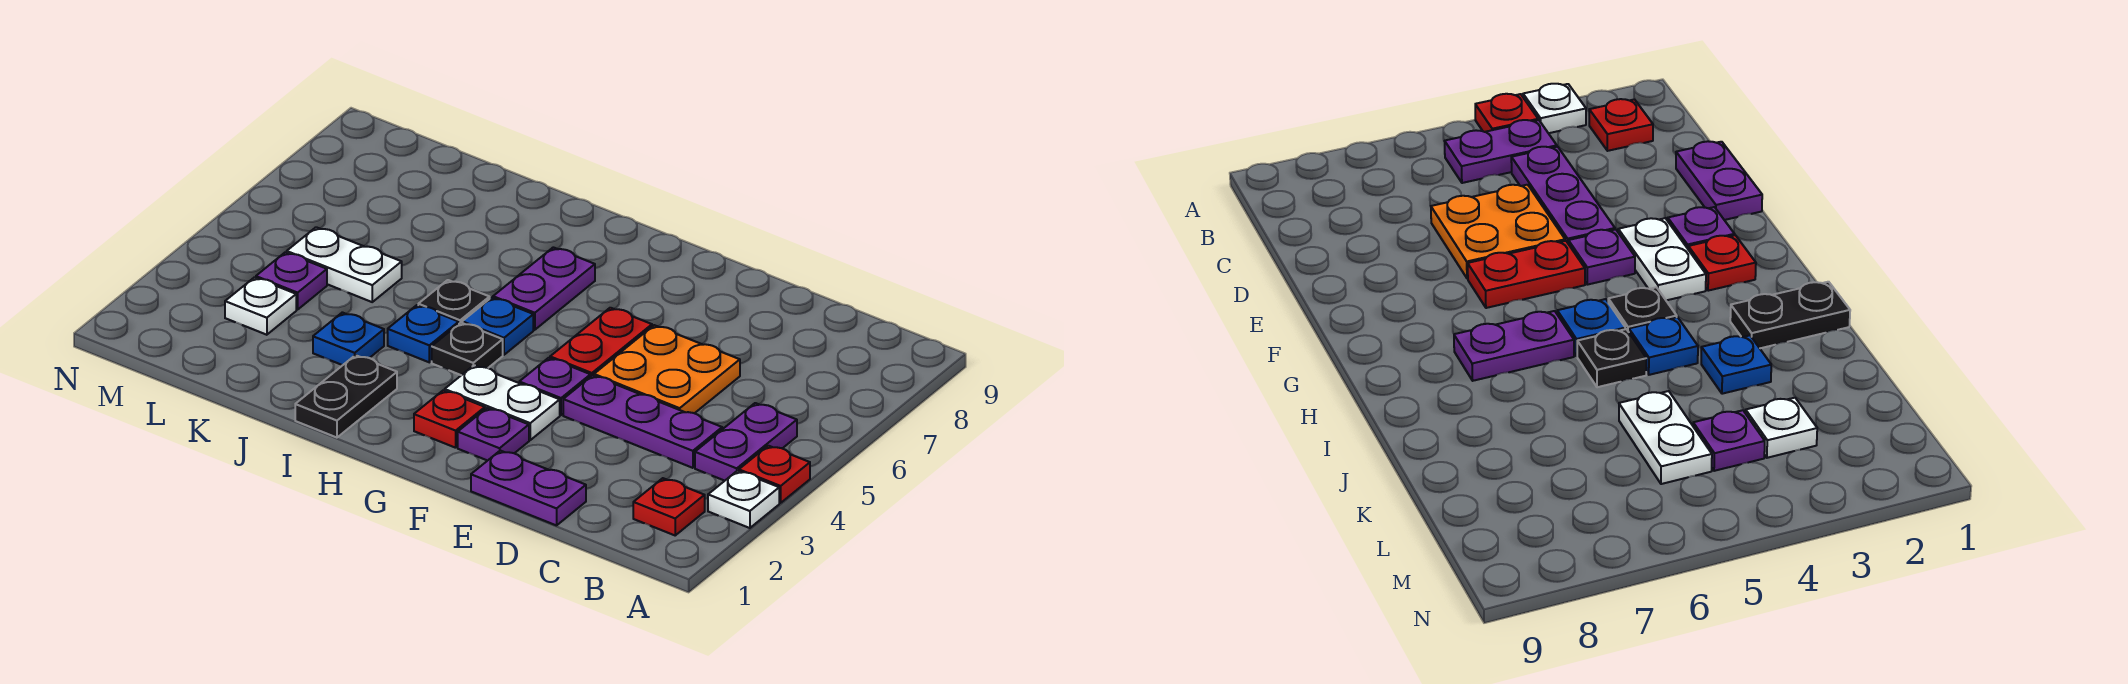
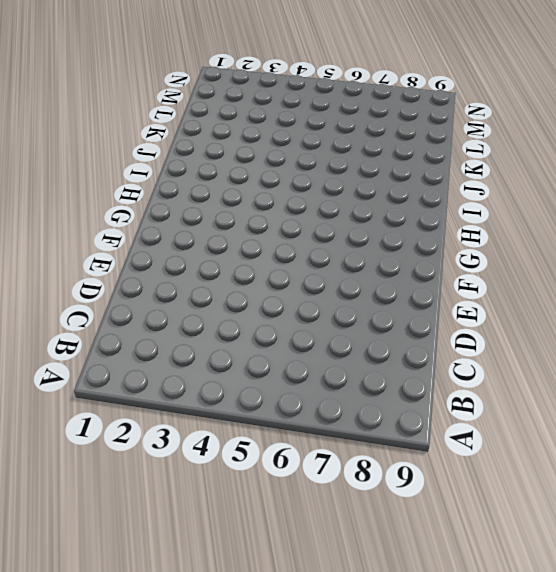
none -> white 1x1 plate [708,471,779,528]
none -> red 1x1 plate [739,446,810,503]
none -> red 1x1 plate [633,478,705,535]

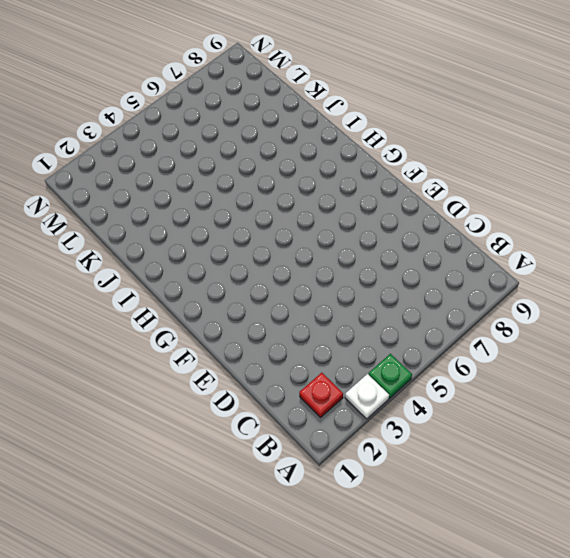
green 1x1 plate [368,354,412,398] -> red 1x1 plate [739,446,810,503]
none -> purple 1x2 plate [695,403,797,481]
none -> purple 1x3 plate [563,375,722,468]
none -> purple 1x2 plate [471,451,586,525]

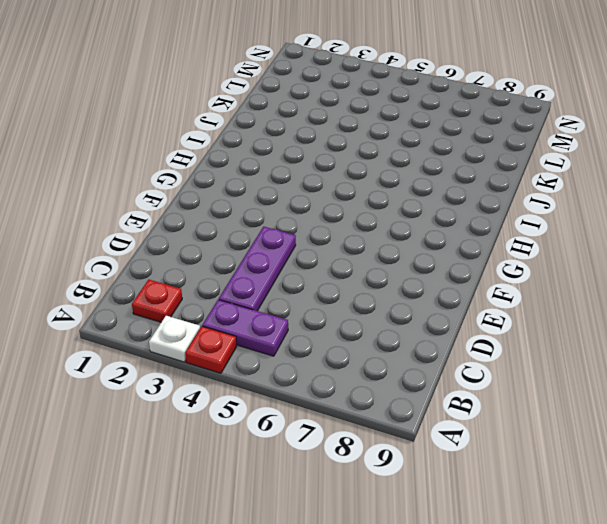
none -> purple 1x2 plate [471,451,586,525]
none -> orange 2x2 plate [594,325,740,413]
none -> purple 1x1 plate [458,408,529,461]

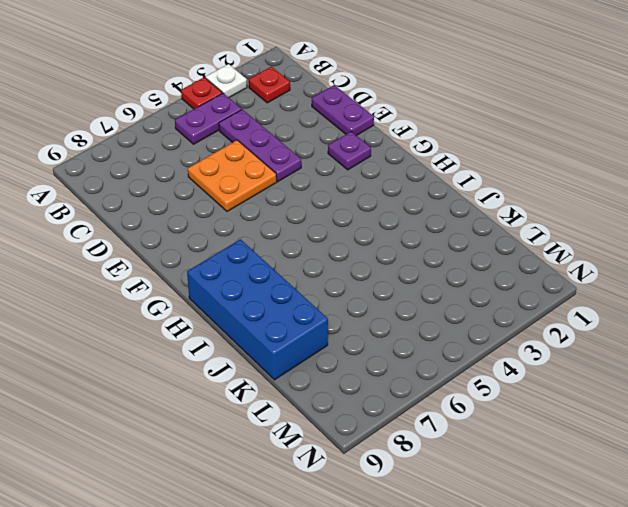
blue 2x4 brick [187,239,328,380] -> none
none -> white 1x2 plate [445,365,560,440]
none -> purple 1x1 plate [519,358,590,415]
none -> red 1x2 plate [550,308,652,377]

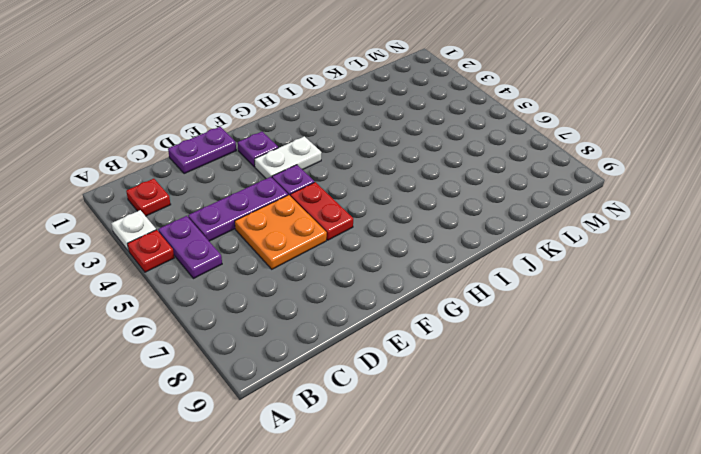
none -> red 1x1 plate [414,390,485,448]
none -> black 1x1 plate [432,323,503,375]
none -> blue 1x1 plate [462,297,533,355]

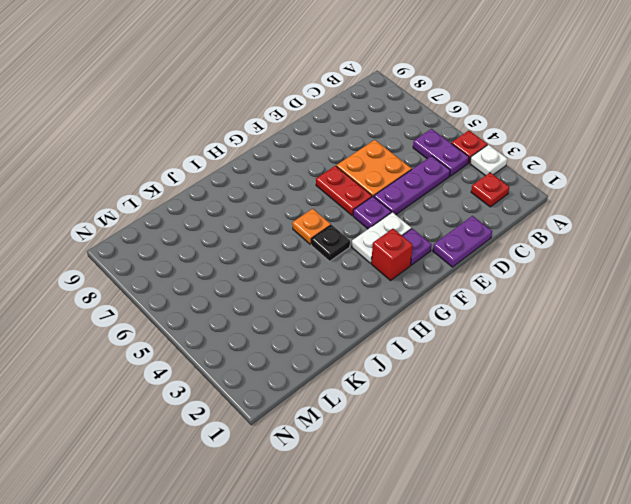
red 1x1 brick [371,229,413,281] -> red 1x1 plate [414,390,485,448]
orange 1x1 plate [292,209,331,244] -> blue 1x1 plate [462,297,533,355]
none -> purple 1x2 plate [493,247,595,330]
none -> black 1x2 plate [295,355,397,438]
none -> blue 1x1 plate [388,305,459,362]

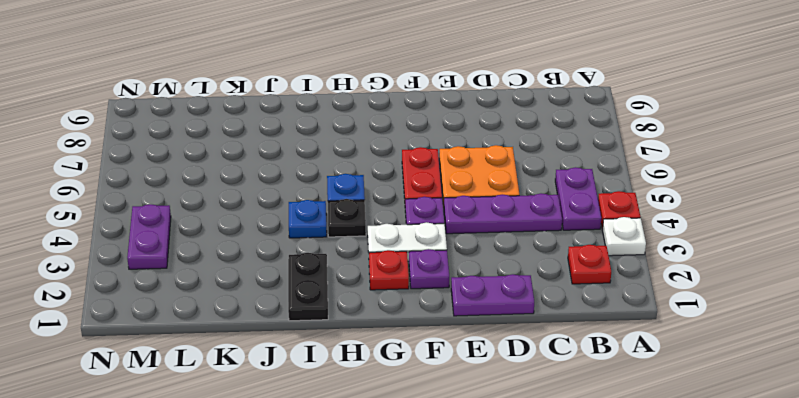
purple 1x2 plate [127,204,171,269] -> purple 1x2 plate moved to [493,247,595,330]
none -> black 1x1 plate [418,280,490,324]
none -> blue 1x1 plate [313,312,384,365]
none -> white 1x2 plate [287,227,402,302]

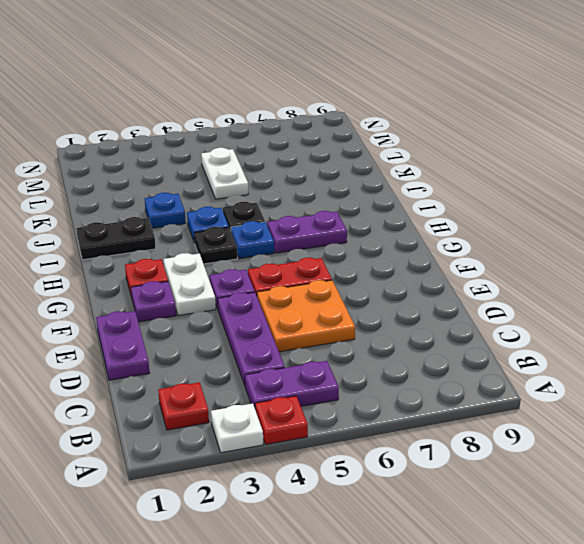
none -> white 1x1 plate [225,277,296,335]
none -> purple 1x1 plate [256,252,327,310]

